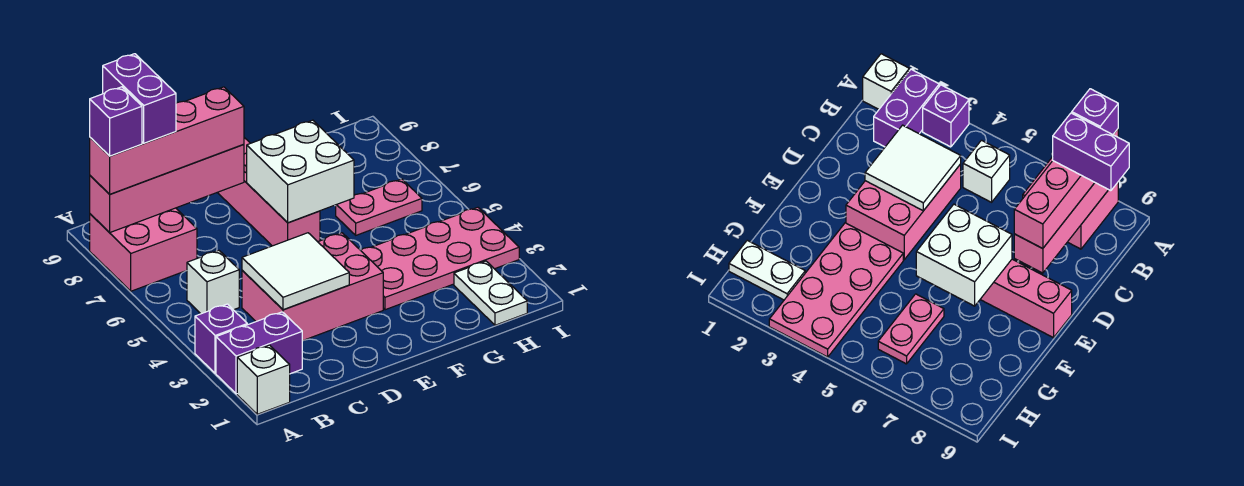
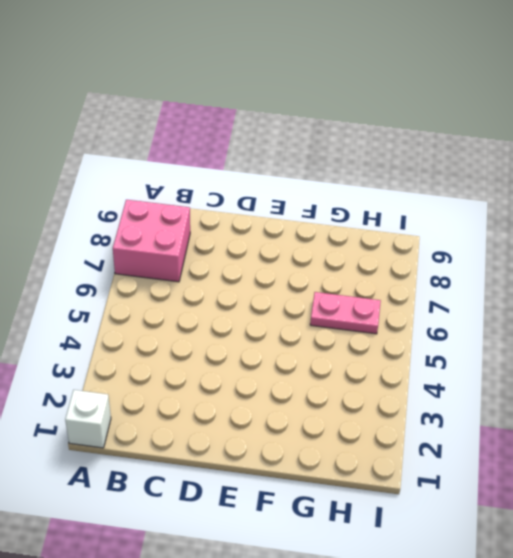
none -> purple 1x2 brick [216,312,302,394]
none -> purple 1x1 brick [195,304,247,373]
none -> white 1x1 brick [187,251,239,314]

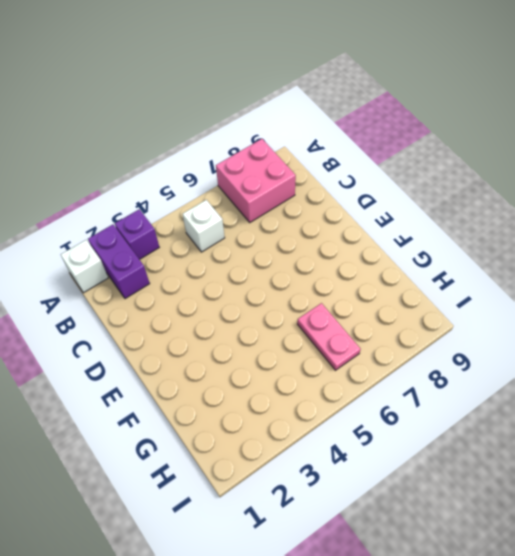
none -> pink 2x3 brick [242,233,383,341]
none -> pink 1x4 brick [217,138,320,246]
none -> pink 2x4 plate [361,207,519,310]

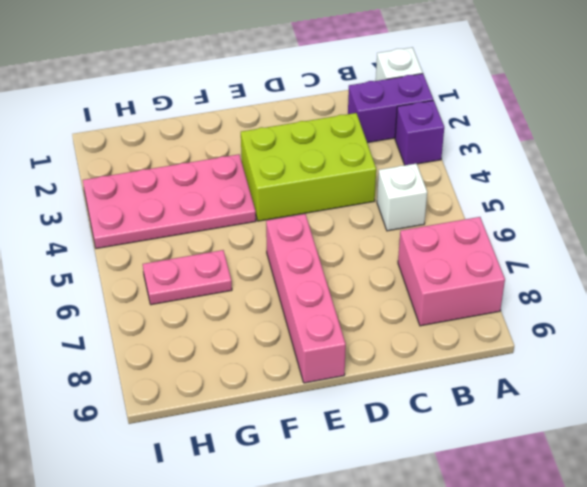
lime 2x3 brick [241,113,376,221] -> pink 2x3 brick [242,233,383,341]
none -> white 1x2 plate [454,261,527,325]
none -> pink 1x4 brick [90,144,244,232]
none -> white 2x2 tile [242,233,349,310]

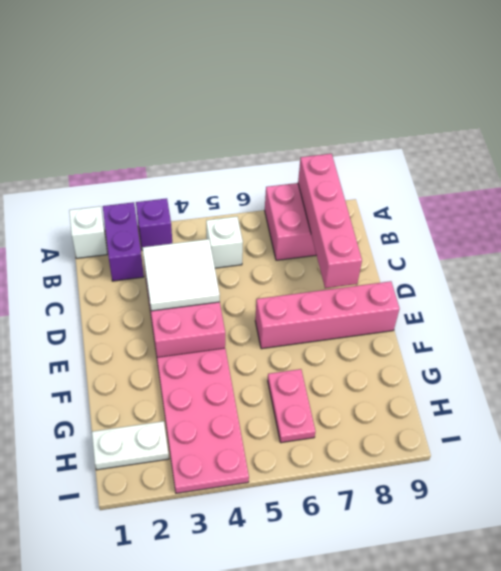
none -> white 2x2 brick [247,120,354,223]
none -> pink 1x4 brick [90,87,244,194]
none -> purple 1x1 brick [90,87,142,156]

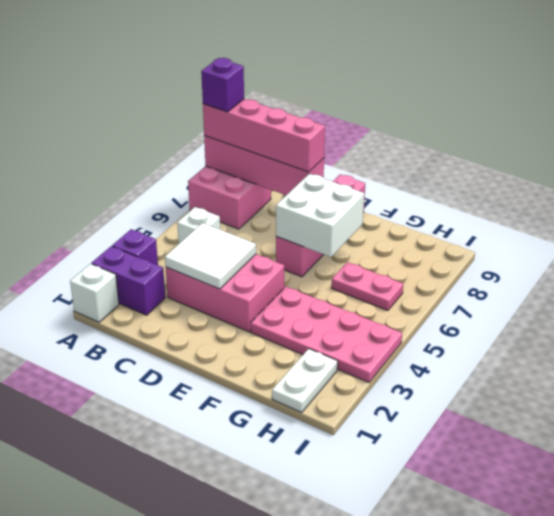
none -> purple 1x2 brick [103,54,176,143]

